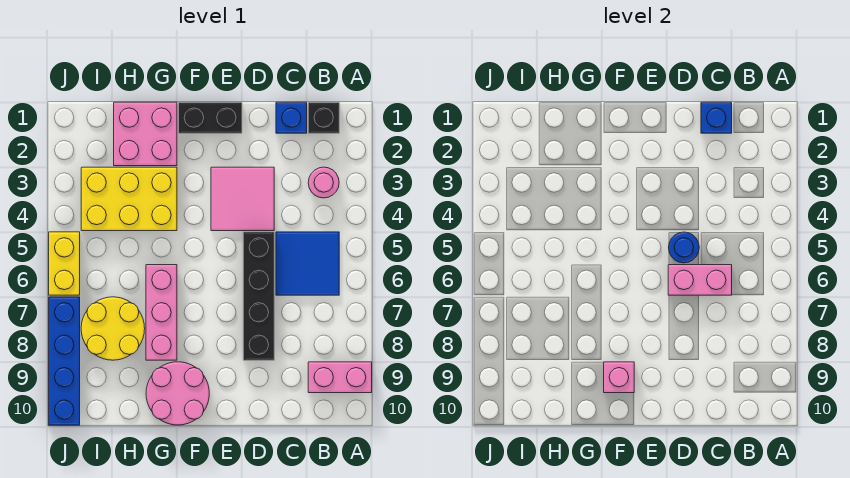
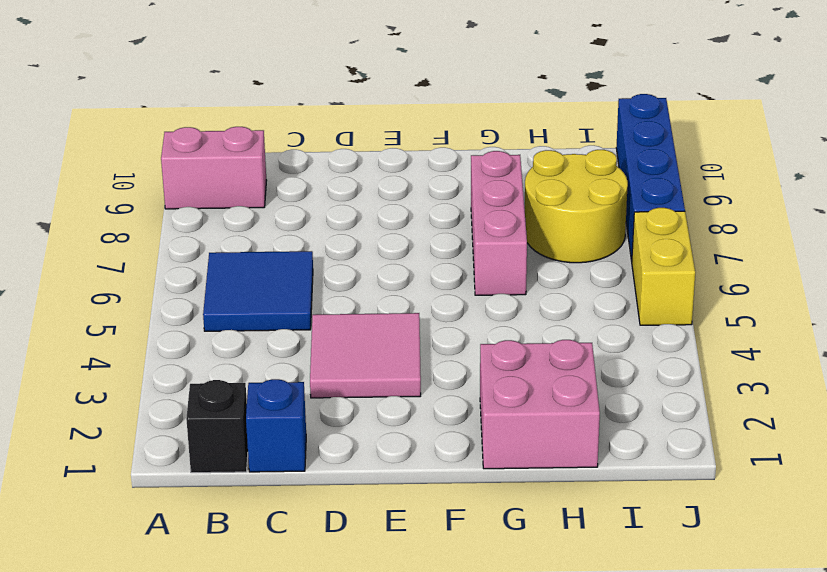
none -> pink 1x1 round brick [308,167,339,198]
none -> black 1x4 brick [243,232,274,360]
none -> black 1x2 brick [179,102,242,133]

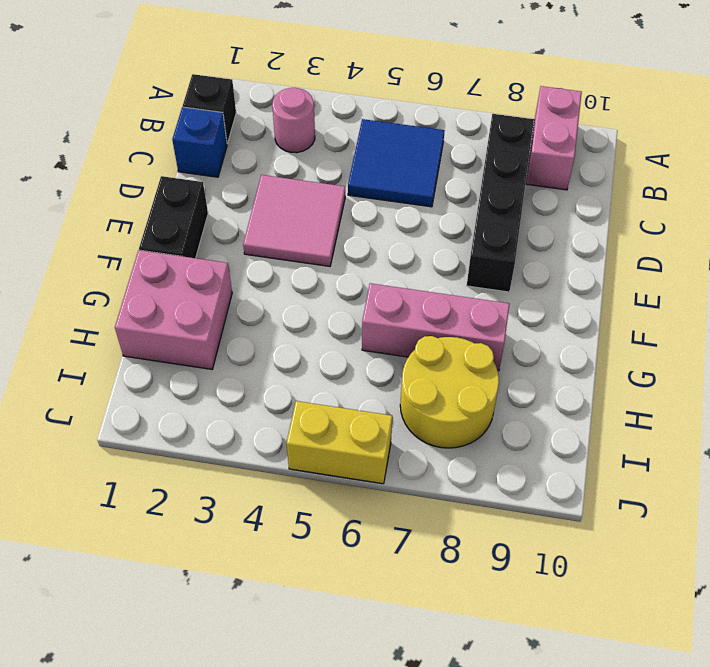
black 1x4 brick [467,114,534,292] -> black 1x4 brick turned to [243,232,274,360]
none -> pink 2x2 round brick [146,362,209,425]
none -> yellow 2x3 brick [81,167,177,231]
none -> blue 1x4 brick [49,297,80,425]

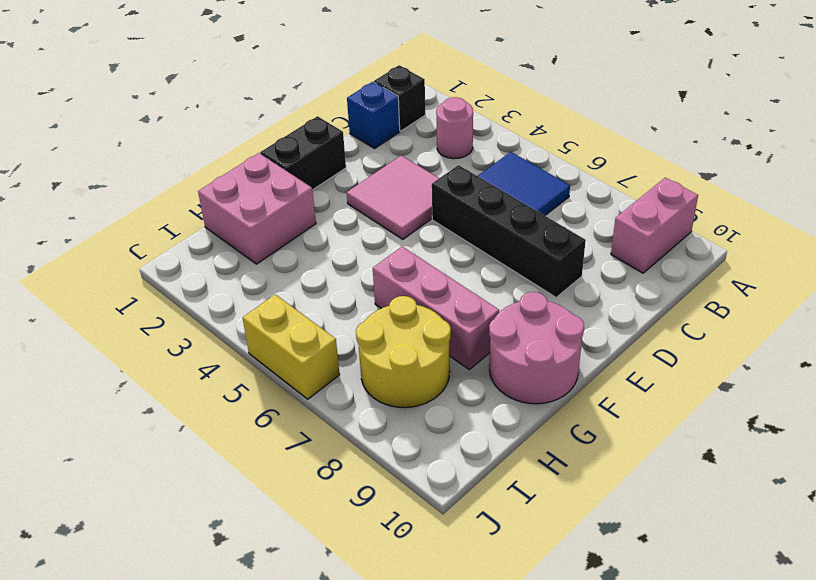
none -> yellow 2x3 brick [81,167,177,231]
none -> blue 1x4 brick [49,297,80,425]
none -> blue 1x1 brick [701,102,732,133]

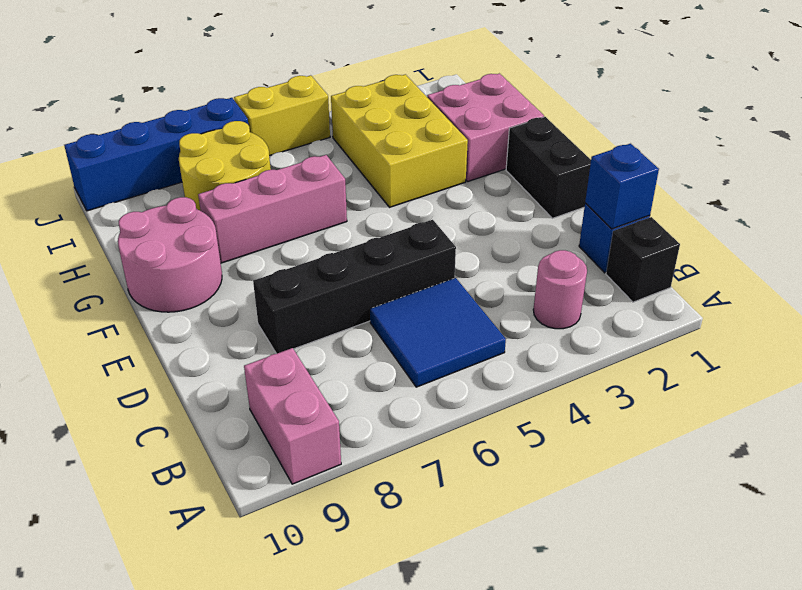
none -> pink 2x2 tile [211,167,274,231]
none -> pink 1x2 brick [668,265,732,295]
none -> blue 1x1 round brick [669,232,699,263]

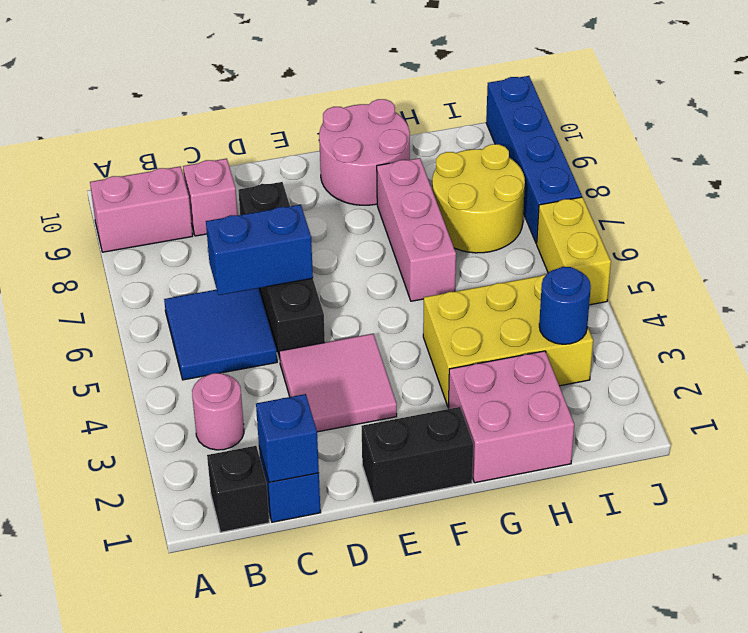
blue 1x2 brick [206,205,313,295] -> pink 1x2 brick [668,265,732,295]
pink 1x1 brick [183,159,238,236] -> pink 1x1 brick moved to [604,362,634,393]
blue 1x1 round brick [539,267,591,344] -> blue 1x1 round brick moved to [669,232,699,263]

